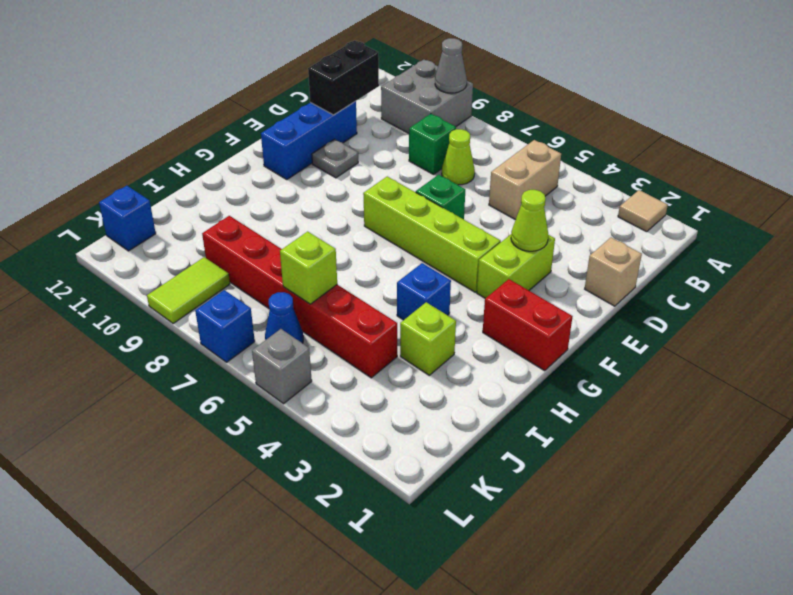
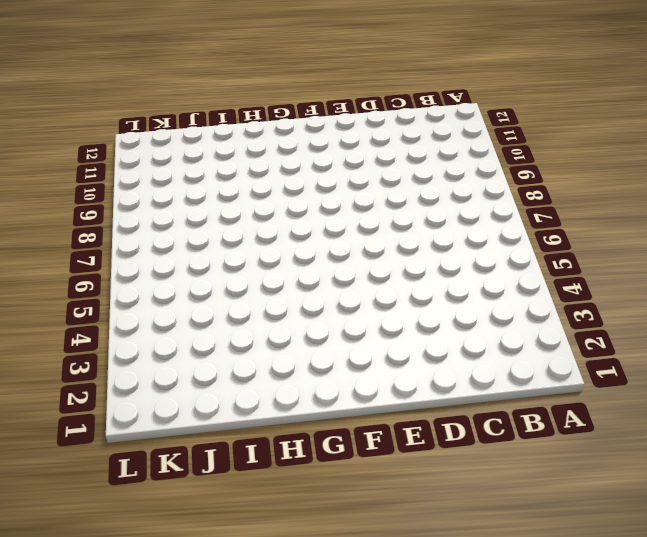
none -> tan 1x1 tile [618,190,668,232]
none -> grey 2x2 brick [381,60,473,134]
none -> tan 1x2 brick [489,140,561,220]

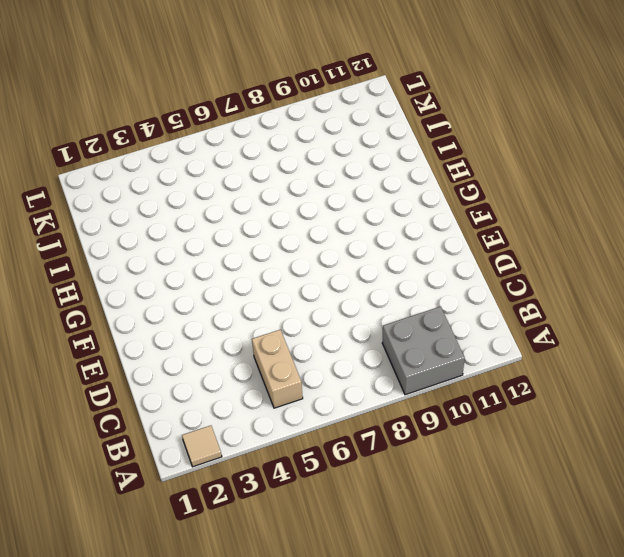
none -> lime 1x1 cone [442,129,475,185]
none -> green 1x1 brick [409,114,456,174]
none -> tan 1x1 brick [585,237,642,306]

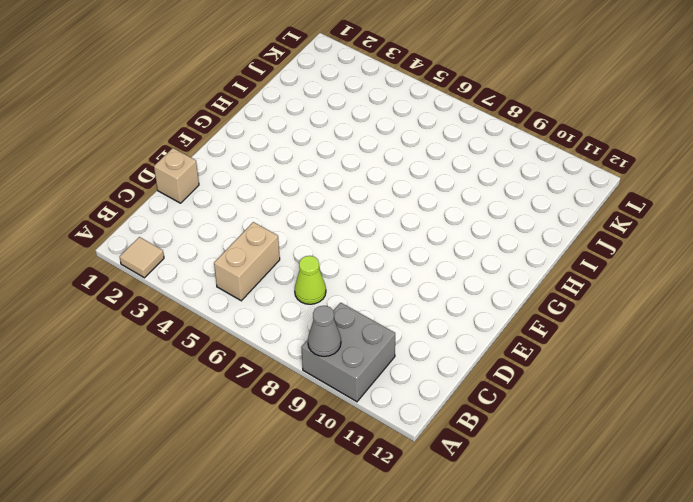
none -> green 1x1 brick [409,114,456,174]
none -> blue 1x3 brick [261,101,357,179]
none -> lime 1x2 brick [477,235,555,298]

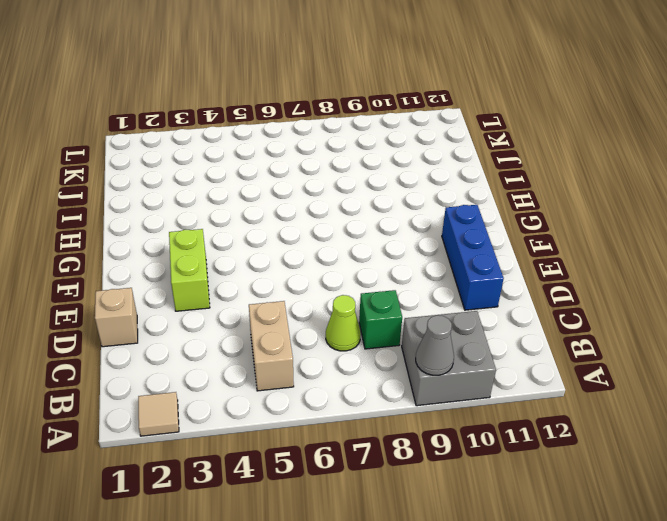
none -> green 1x1 brick [416,175,465,219]
none -> grey 1x1 plate [312,139,358,178]
none -> lime 1x4 brick [363,176,501,292]

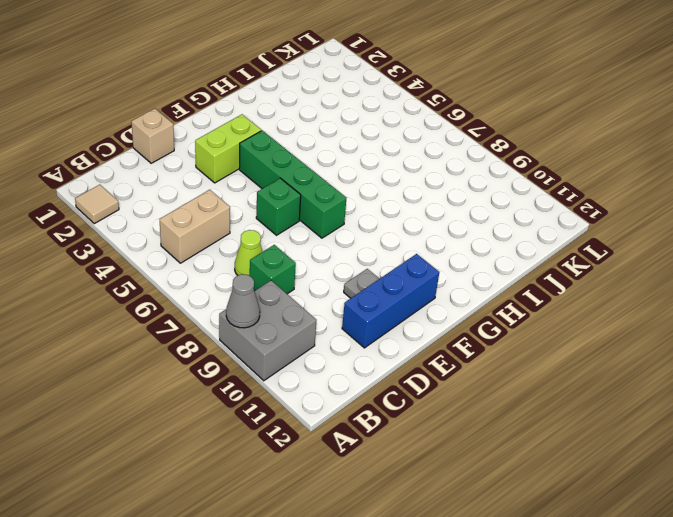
green 1x4 brick [239,130,346,238] -> lime 1x4 brick [363,176,501,292]
none -> red 1x2 brick [483,279,573,370]
none -> blue 1x1 brick [397,263,451,320]
none -> lime 1x1 brick [400,302,456,375]

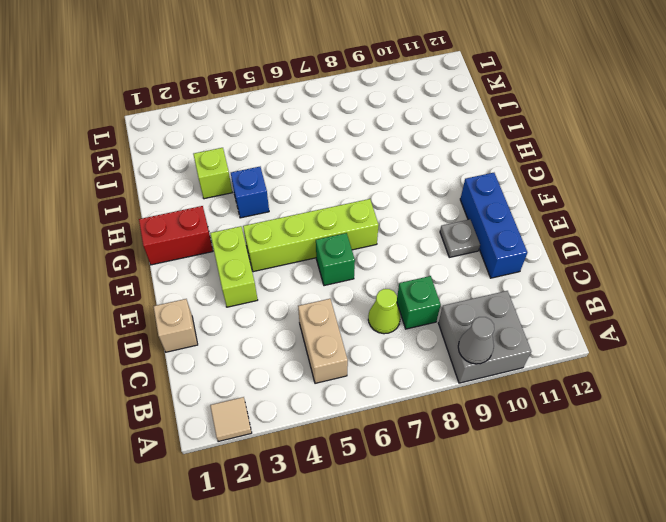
none -> red 1x6 brick [202,216,397,378]
none -> blue 1x1 cone [265,292,303,343]
none -> lime 1x2 tile [147,257,230,324]

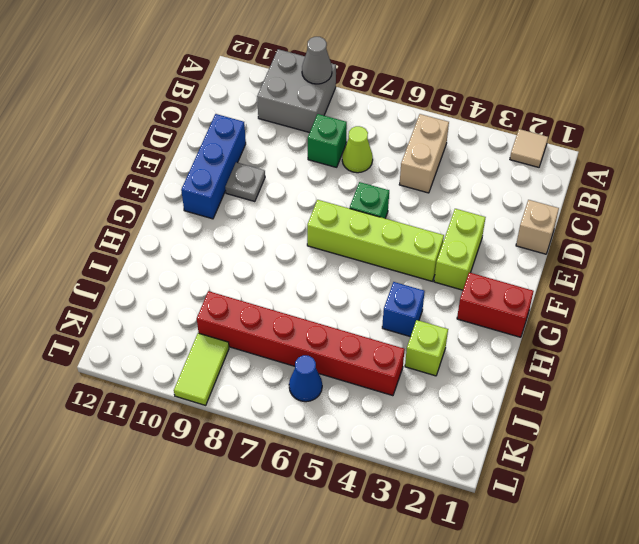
none -> blue 1x1 brick [99,186,156,251]
none -> grey 1x1 brick [252,329,312,404]
none -> blue 1x1 brick [195,290,255,362]

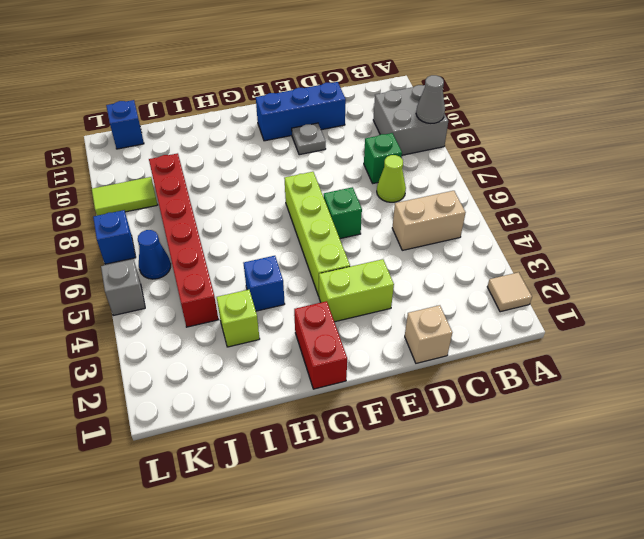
none -> black 1x2 brick [308,40,379,115]
none -> lime 1x1 cone [511,190,548,251]
none -> lime 1x1 brick [280,231,337,304]

